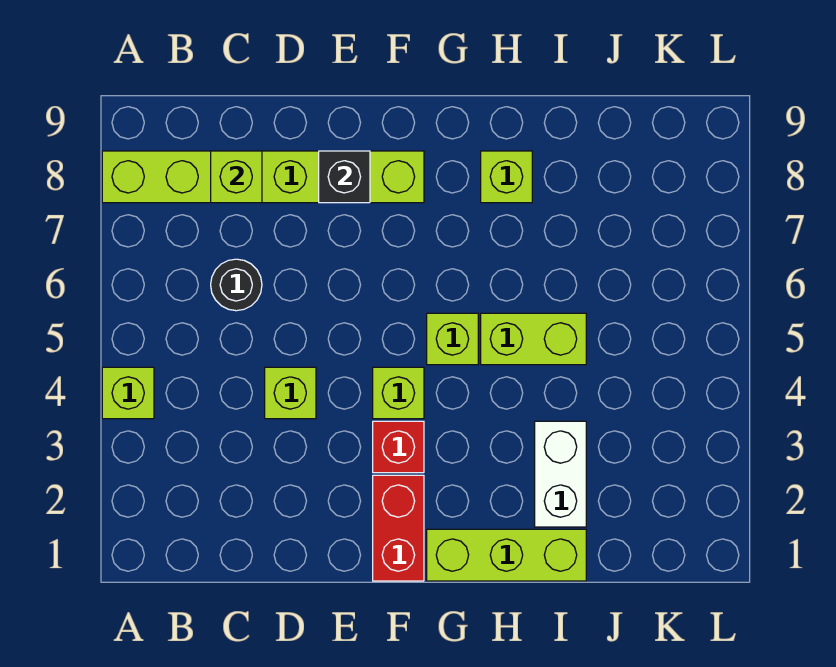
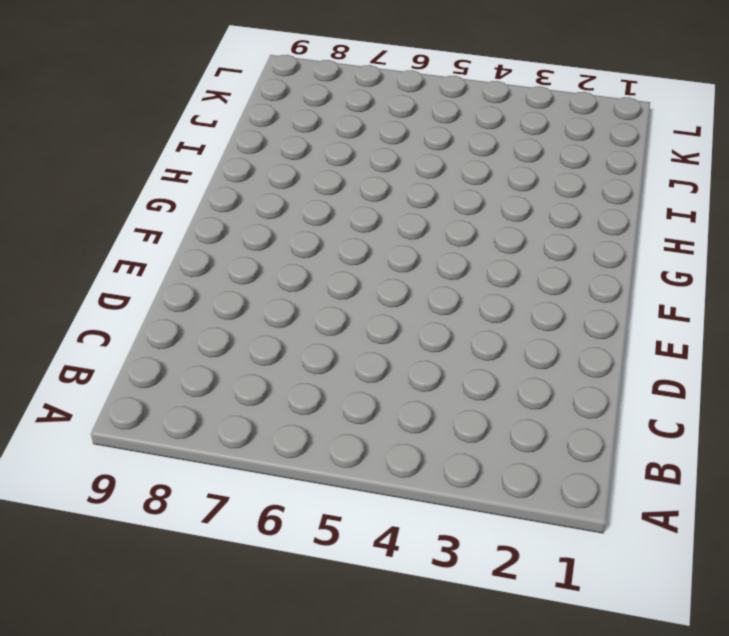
none -> lime 1x1 brick [102,367,154,419]
none -> lime 1x6 brick [102,151,424,203]
none -> black 1x1 round brick [211,259,262,311]

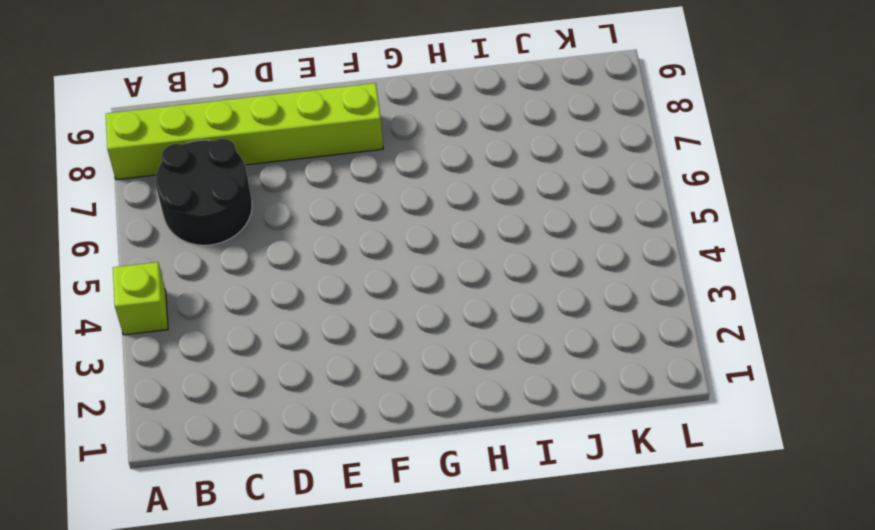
black 2x2 round brick [156,139,252,245] -> black 1x1 round brick [211,259,262,311]
none -> lime 1x1 brick [265,367,316,419]
none -> red 1x2 brick [373,475,424,581]
none -> red 1x1 brick [373,421,424,473]

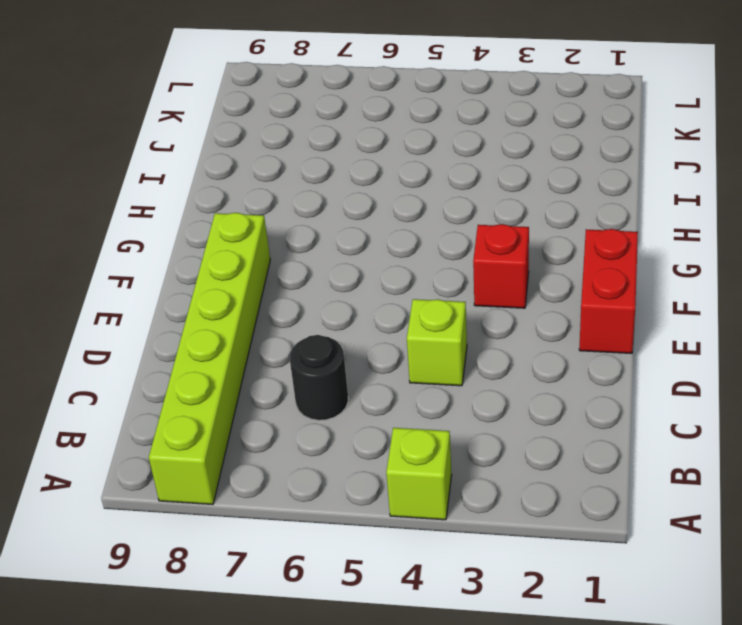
red 1x2 brick [579,229,638,353] -> red 1x2 brick turned to [373,475,424,581]
none -> lime 1x1 brick [373,367,424,419]
none -> lime 1x3 brick [427,529,586,581]
none -> lime 1x1 brick [427,313,478,365]

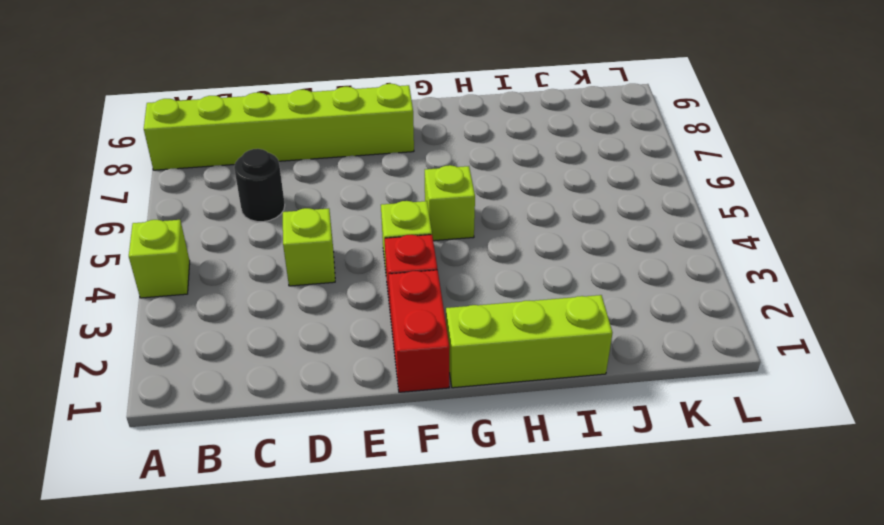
none -> lime 1x2 brick [481,313,586,365]
none -> lime 1x1 brick [481,151,532,203]
none -> white 1x2 brick [535,421,586,527]

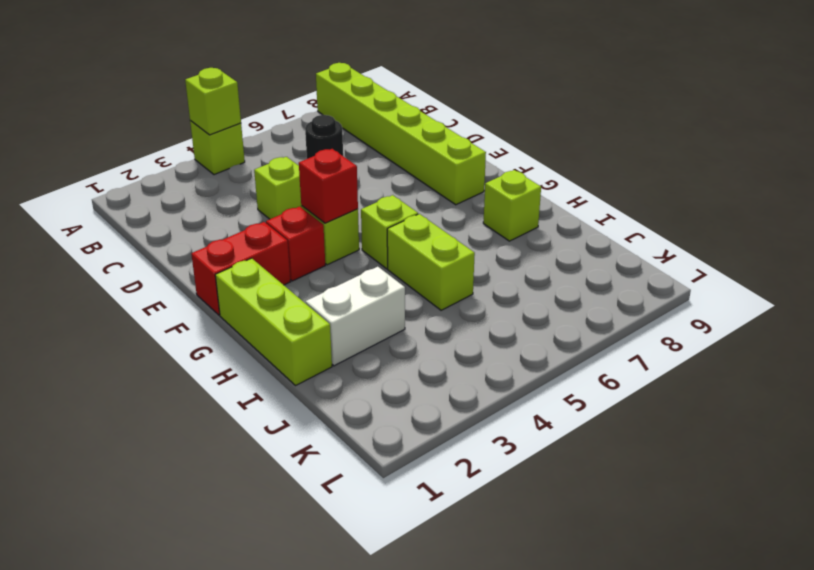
lime 1x1 brick [185,68,241,135] -> lime 1x1 brick moved to [211,151,262,203]
red 1x1 brick [299,149,358,223] -> none
none -> black 1x1 brick [319,151,370,203]

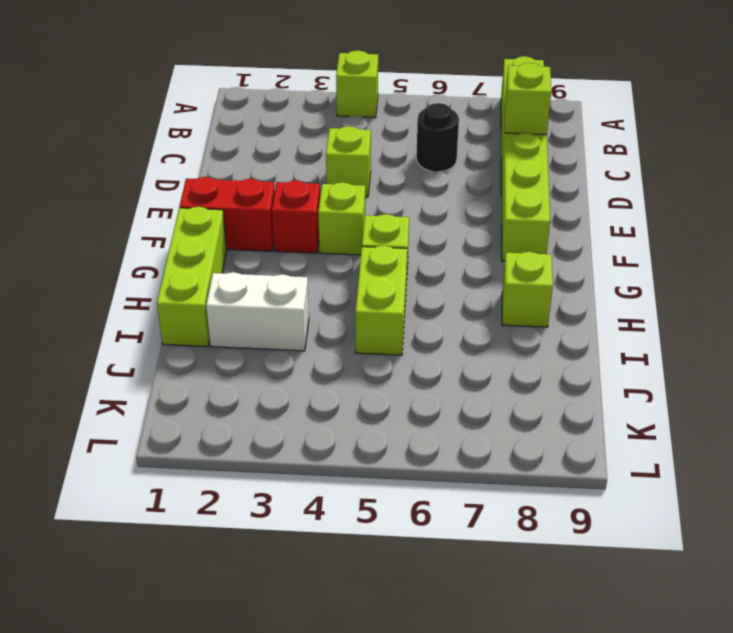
none -> black 1x1 brick [319,151,370,203]

